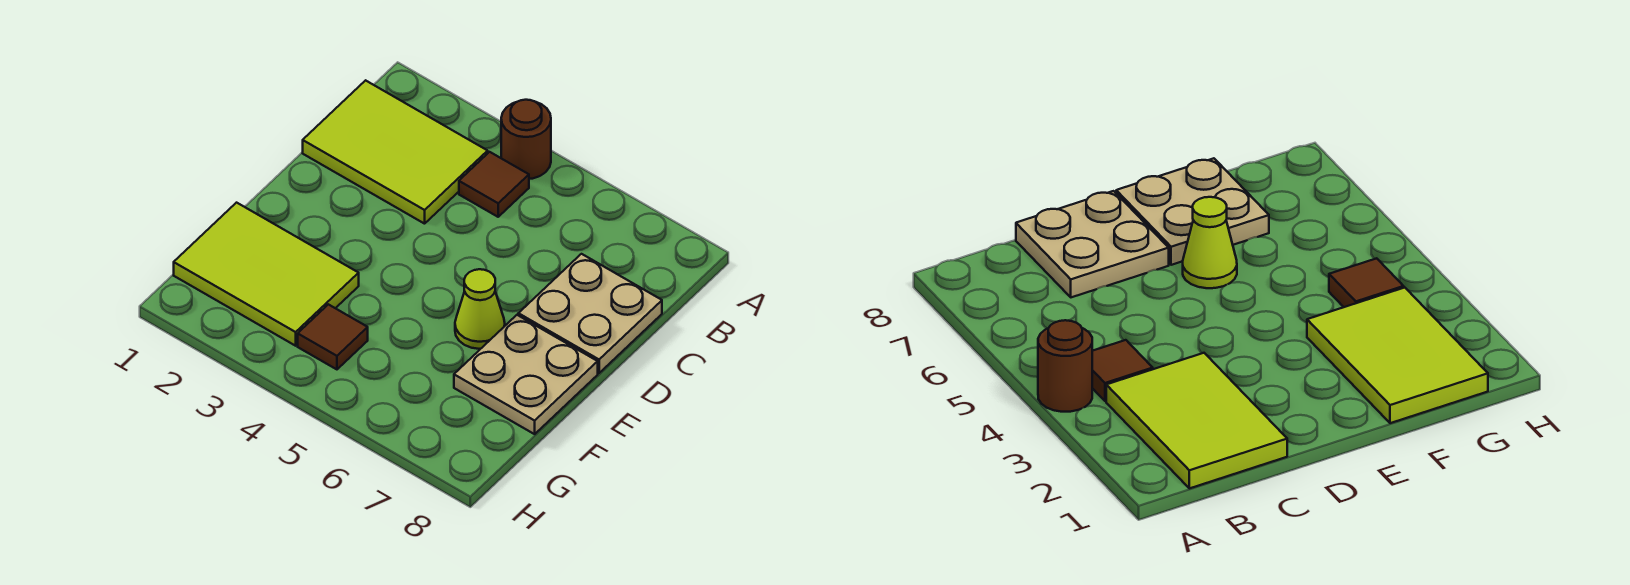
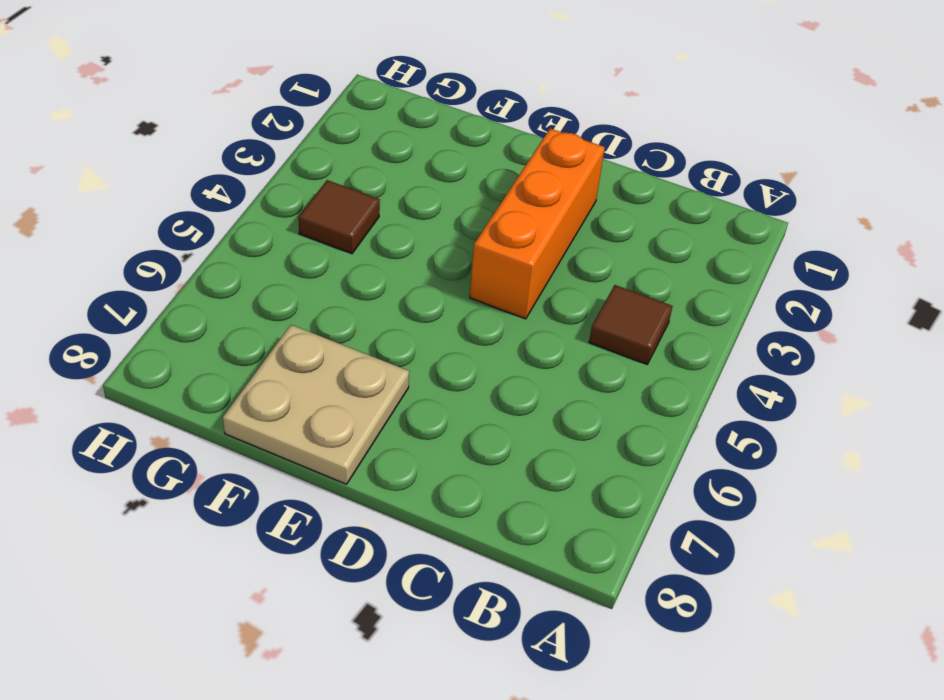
orange 1x3 brick [470,128,605,319] -> none
none -> brown 1x1 round brick [501,100,551,179]
none -> lime 2x3 tile [303,80,488,224]

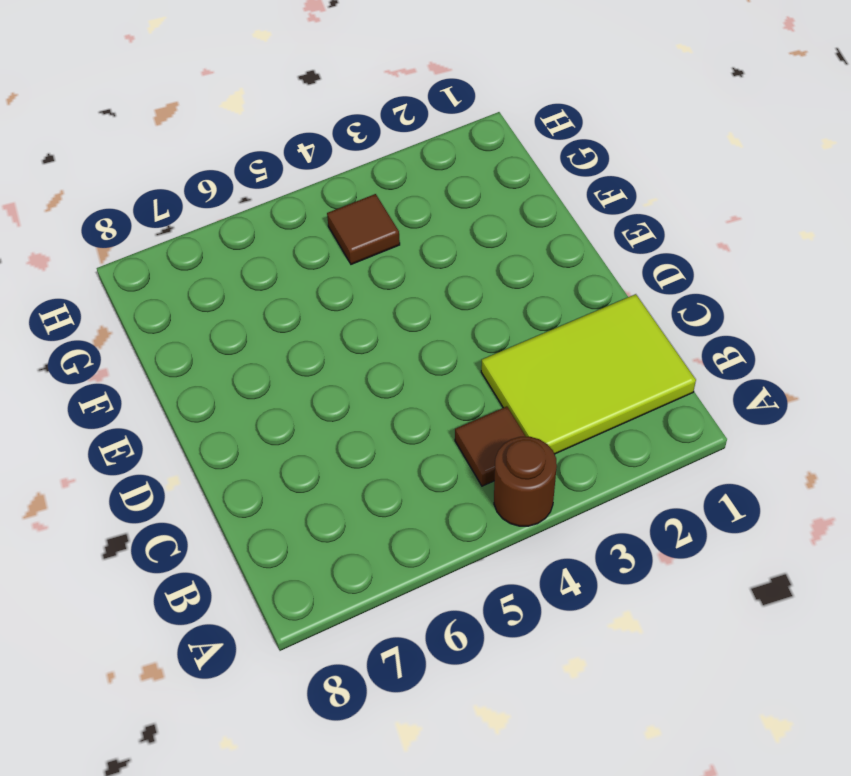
none -> tan 2x2 plate [518,254,662,373]
none -> lime 1x1 cone [455,269,505,349]

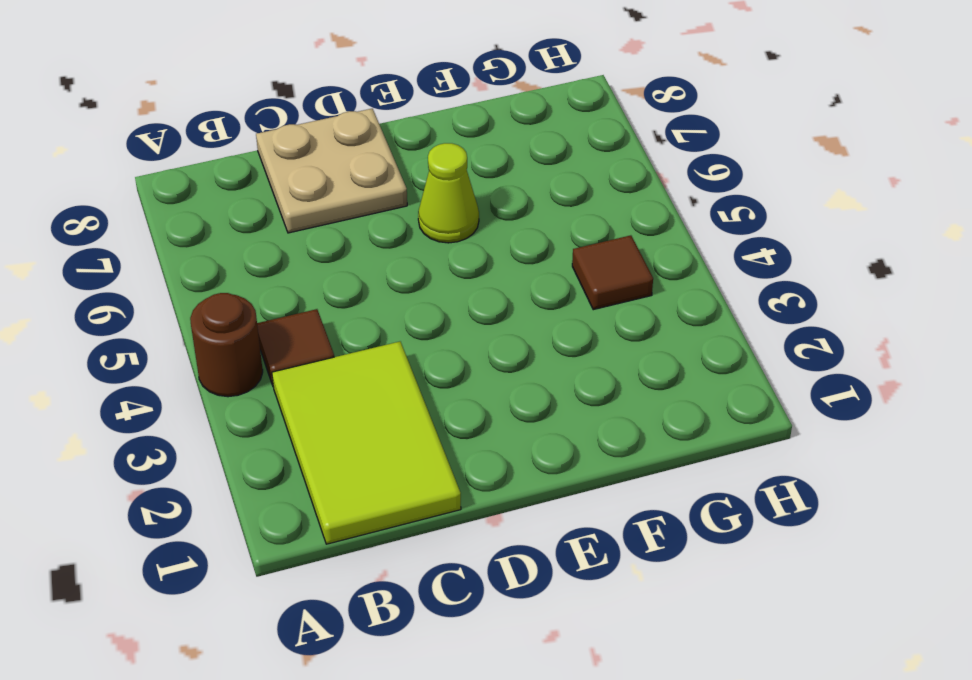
none -> tan 2x2 plate [454,315,598,434]
none -> lime 2x3 tile [174,203,359,346]

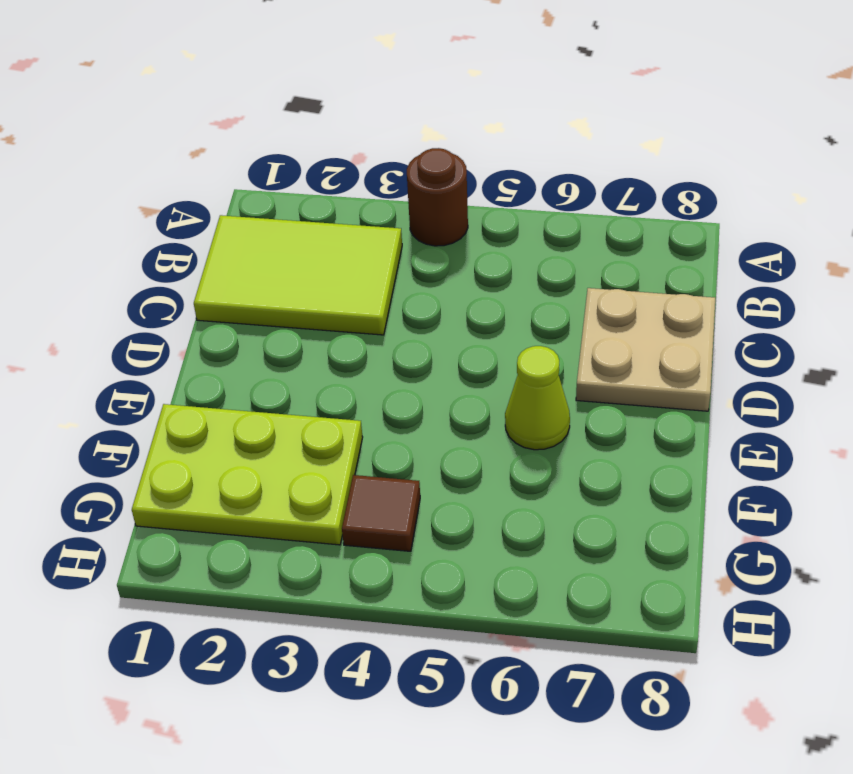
lime 2x3 plate [132,404,363,545] -> lime 2x3 tile [174,203,359,346]
none -> brown 1x1 tile [459,152,529,217]
none -> tan 2x2 plate [454,315,598,434]

